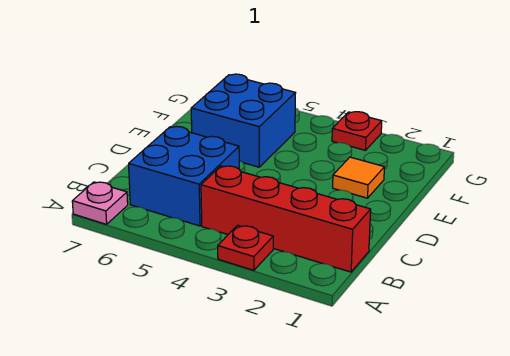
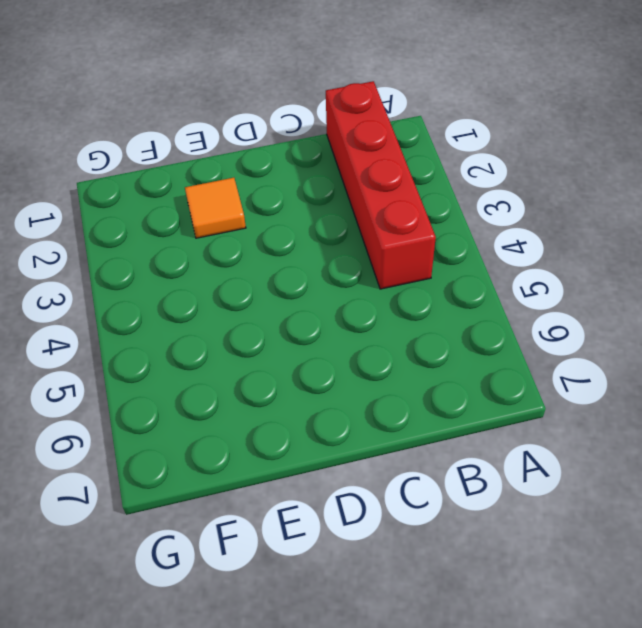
none -> red 1x1 plate [218,225,273,270]
none -> pink 1x1 plate [72,182,128,224]

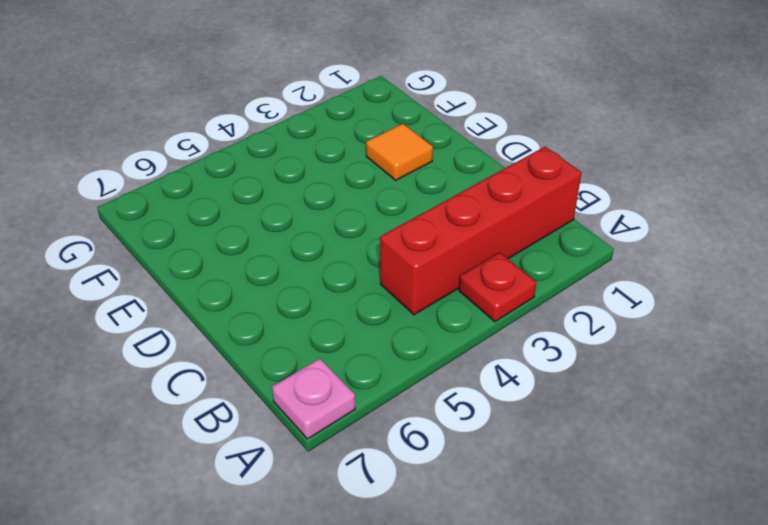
none -> blue 2x2 brick [129,126,239,226]
none -> blue 2x2 brick [191,74,296,167]

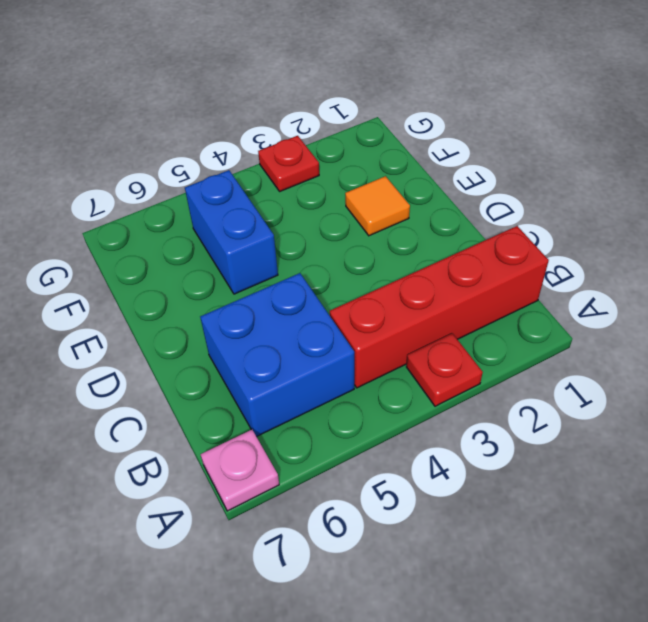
blue 1x2 brick [185,170,278,294] -> blue 2x2 brick [191,74,296,167]

